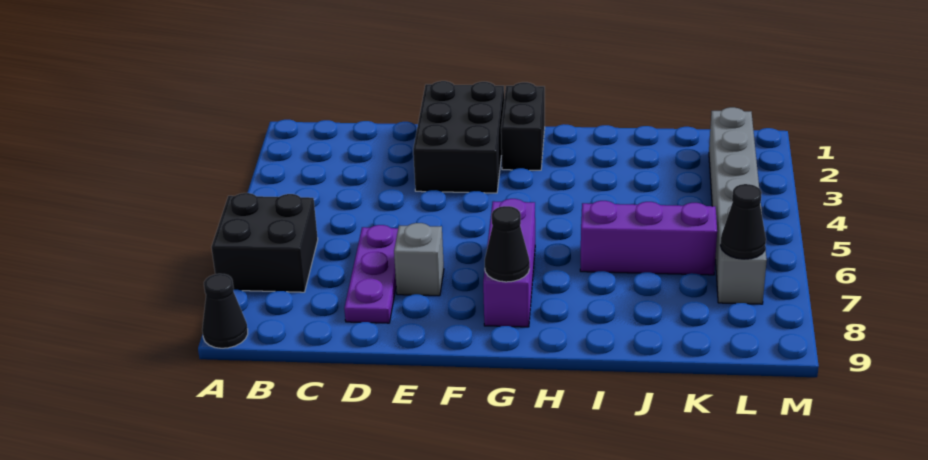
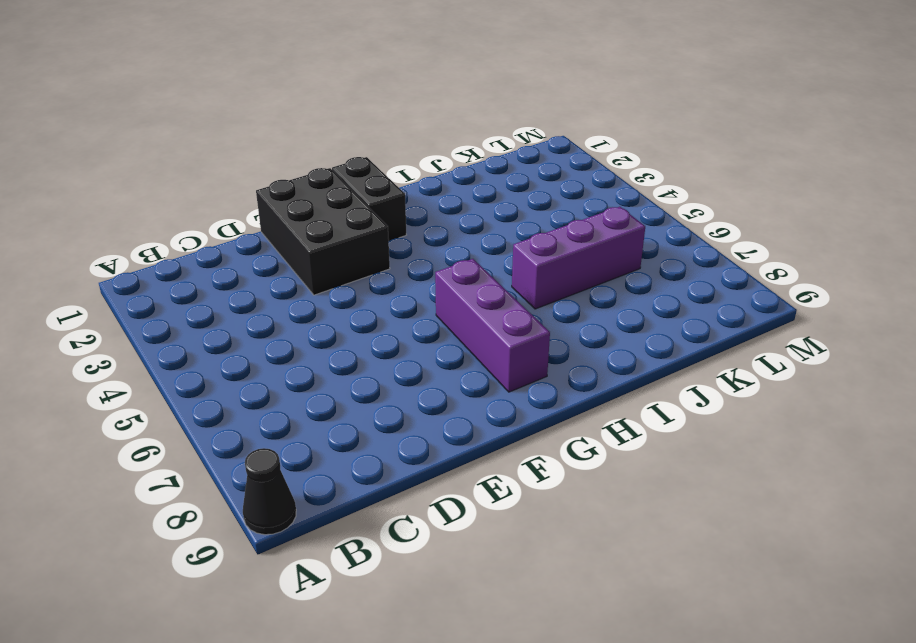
none -> black 2x2 brick [211,193,318,292]
none -> purple 1x3 plate [344,225,398,323]

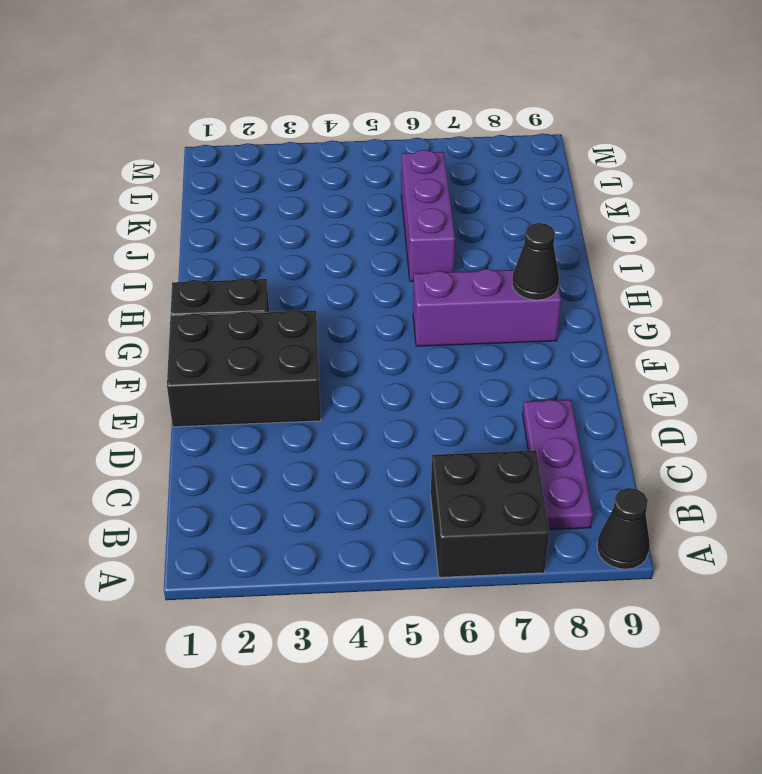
purple 1x3 plate [523,400,593,530] -> purple 1x3 plate turned to [344,225,398,323]
none -> grey 1x1 brick [394,223,444,296]
none -> grey 1x6 brick [709,107,767,304]

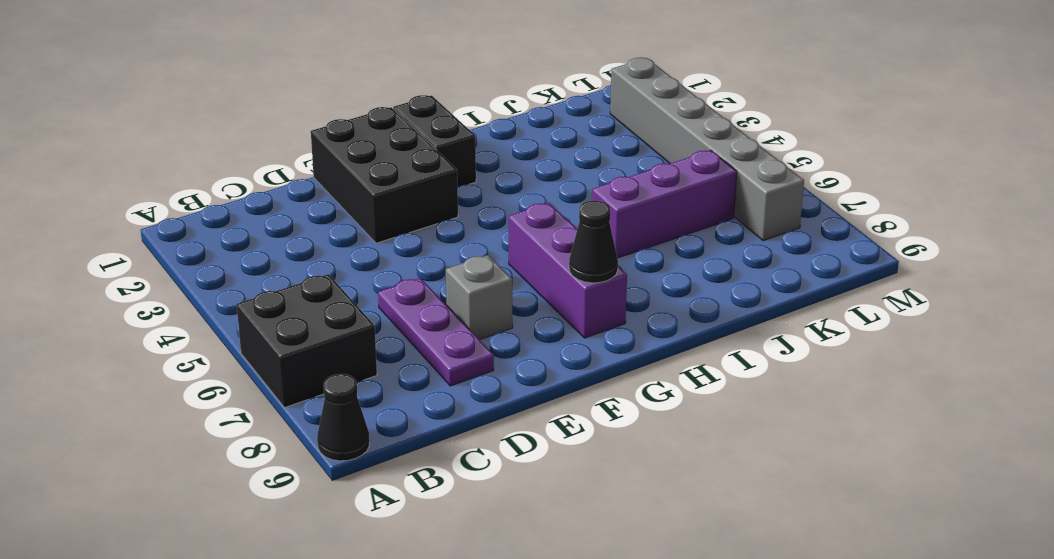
none -> black 1x1 cone [720,184,766,259]

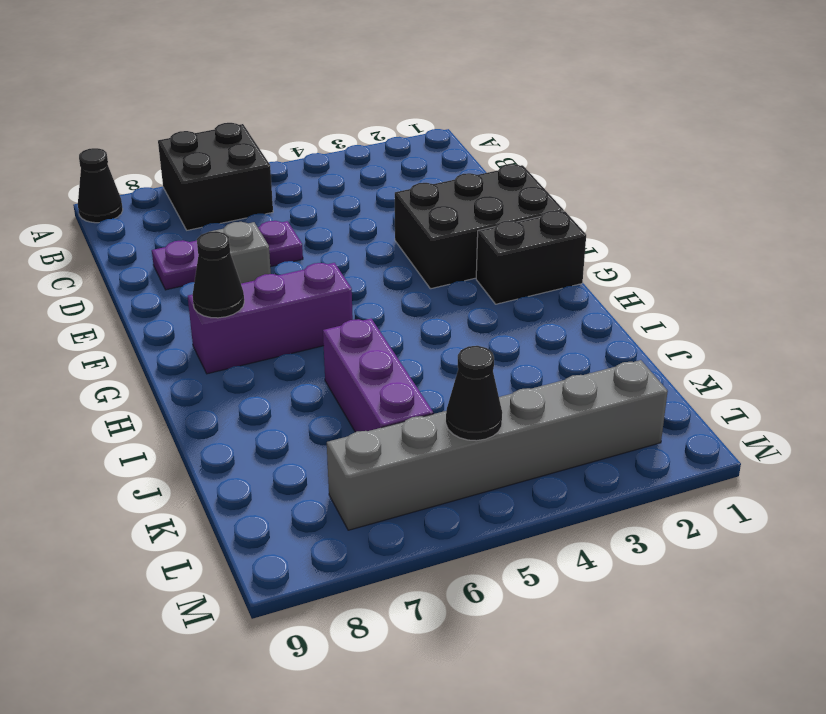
black 1x1 cone [446,346,502,441] -> black 1x1 cone moved to [720,184,766,259]

